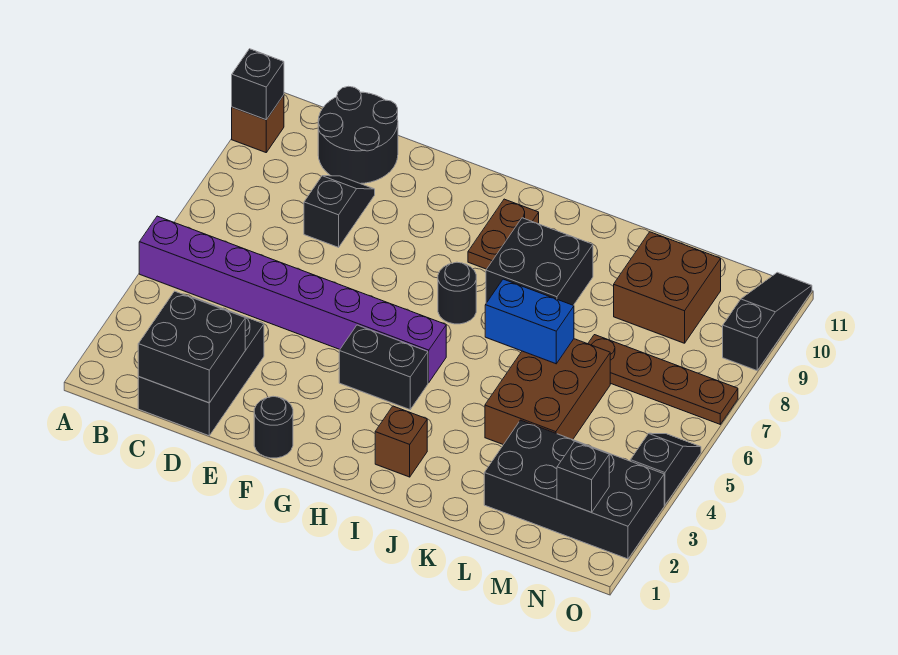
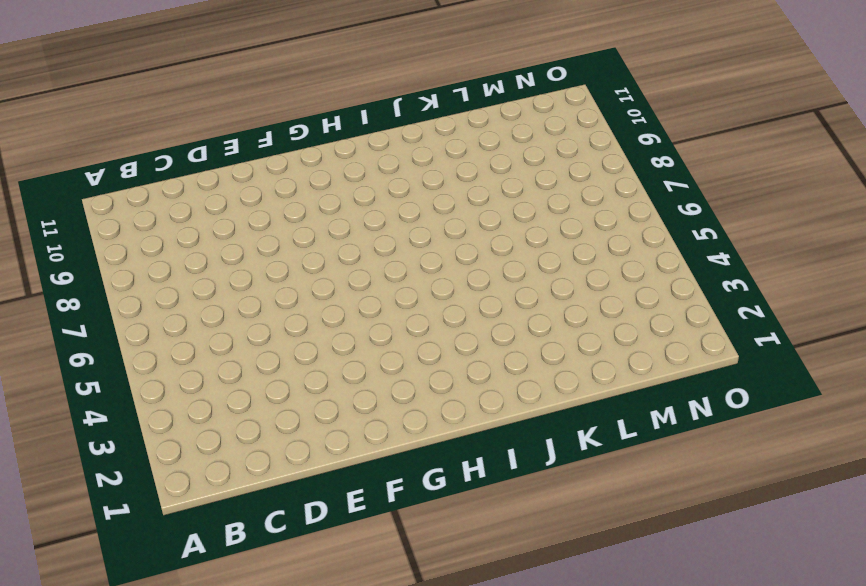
none -> purple 1x8 brick [139,216,446,383]
none -> brown 1x1 brick [232,95,284,152]
none -> black 2x3 brick [138,297,264,436]

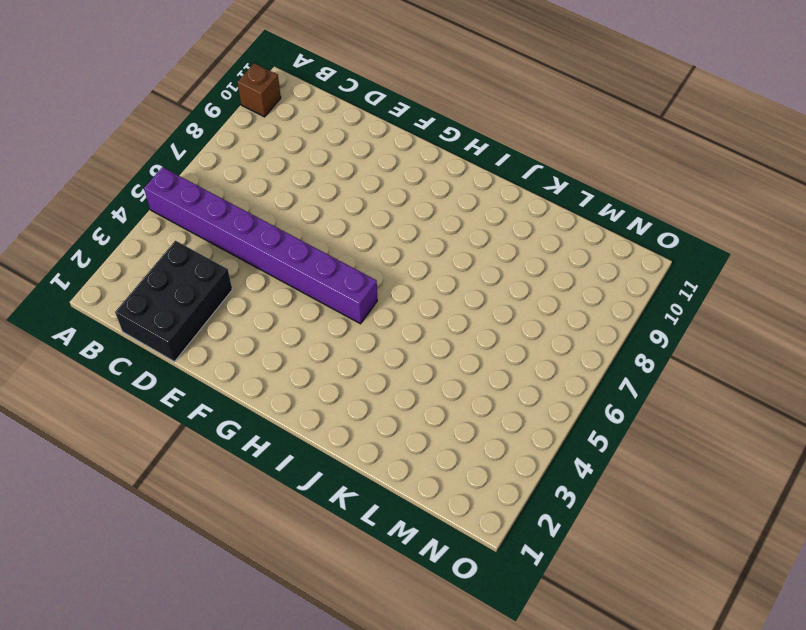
none -> black 2x2 round brick [318,86,398,184]
none -> black 1x2 slope [304,176,375,247]
none -> black 1x1 round brick [254,396,293,458]

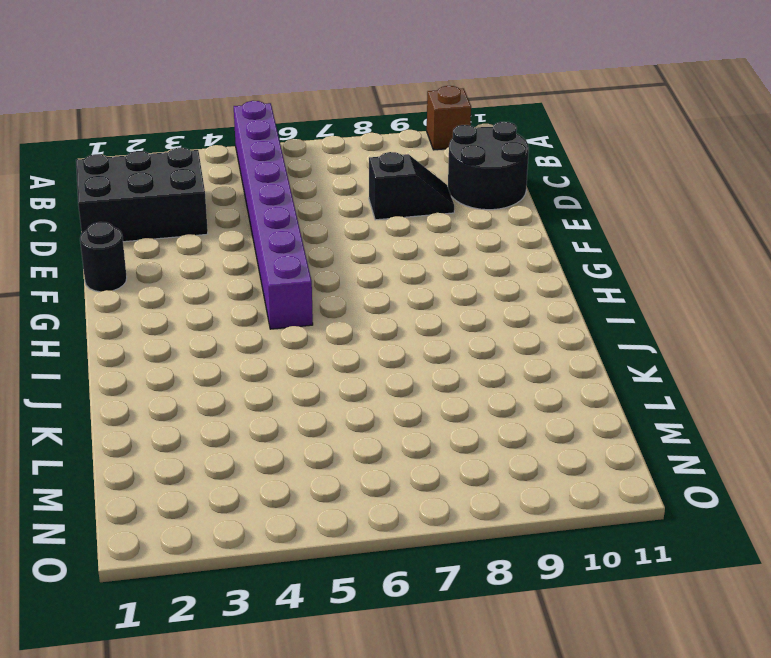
none -> black 1x2 brick [339,325,428,409]
none -> black 1x1 round brick [438,262,476,324]
none -> brown 1x2 plate [468,199,539,269]

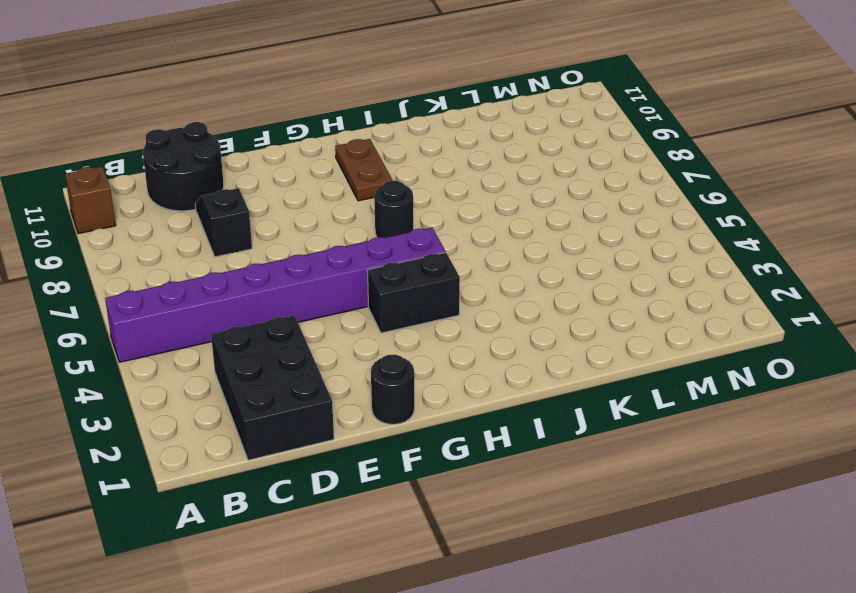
none -> brown 1x1 brick [375,406,427,477]
none -> black 2x2 brick [486,218,593,305]
none -> brown 2x3 brick [485,339,610,445]

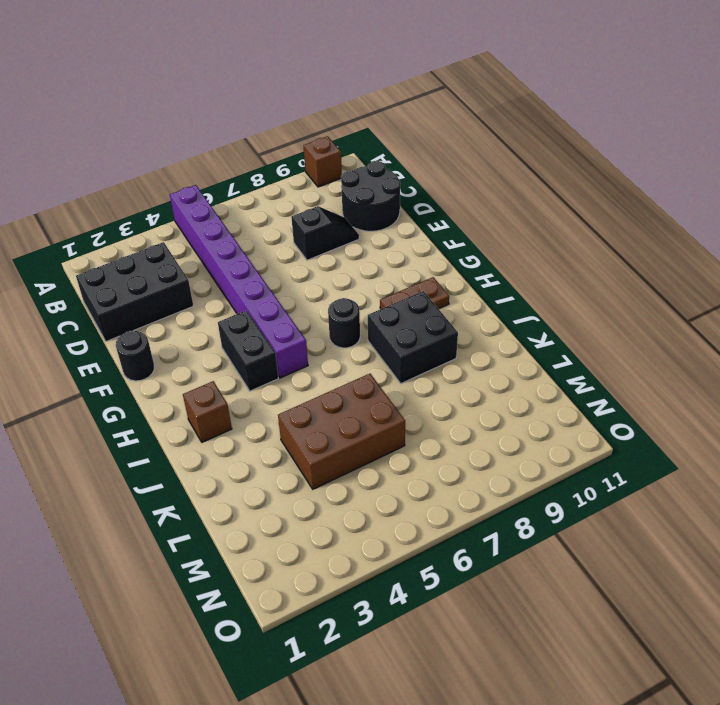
none -> black 2x4 brick [484,420,664,559]
none -> brown 1x4 plate [588,335,738,424]
none -> brown 2x2 brick [614,232,721,343]

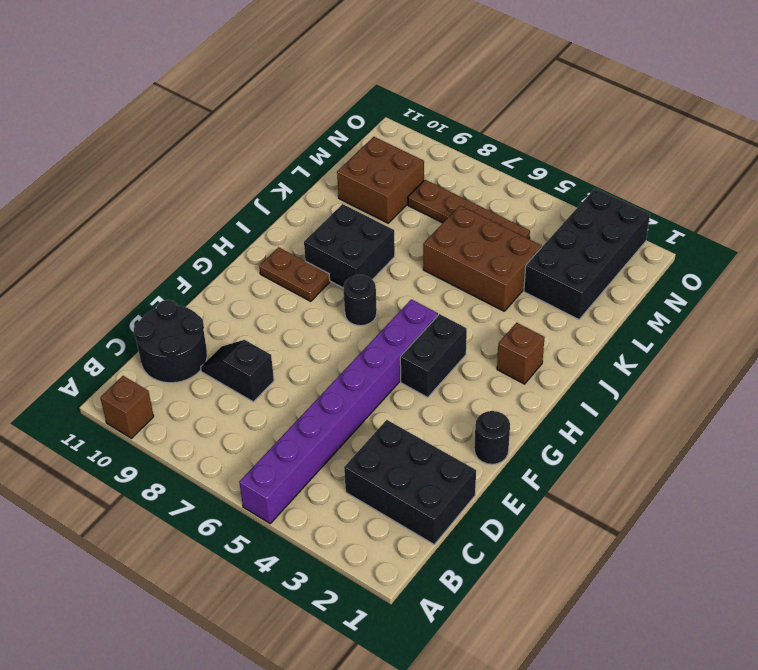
brown 1x4 plate [408,180,530,239] -> brown 1x4 plate turned to [588,335,738,424]
none -> black 1x2 slope [630,433,701,505]
none -> black 1x3 slope [723,272,812,370]
none -> black 1x1 brick [232,49,284,120]

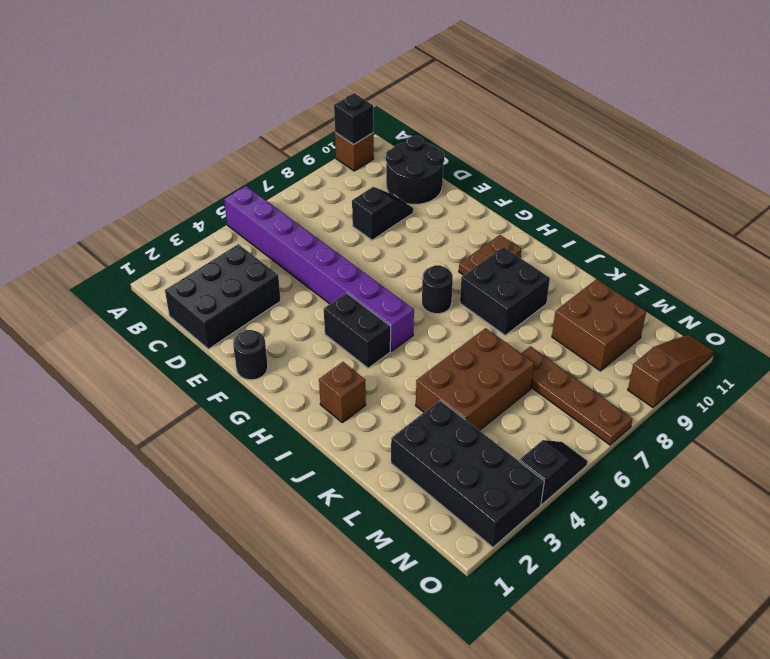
brown 1x3 slope [628,335,714,407] -> black 1x3 slope [723,272,812,370]
none -> black 2x2 brick [138,291,245,403]
none -> blue 1x2 brick [485,279,574,364]
none -> black 1x1 brick [557,442,609,512]

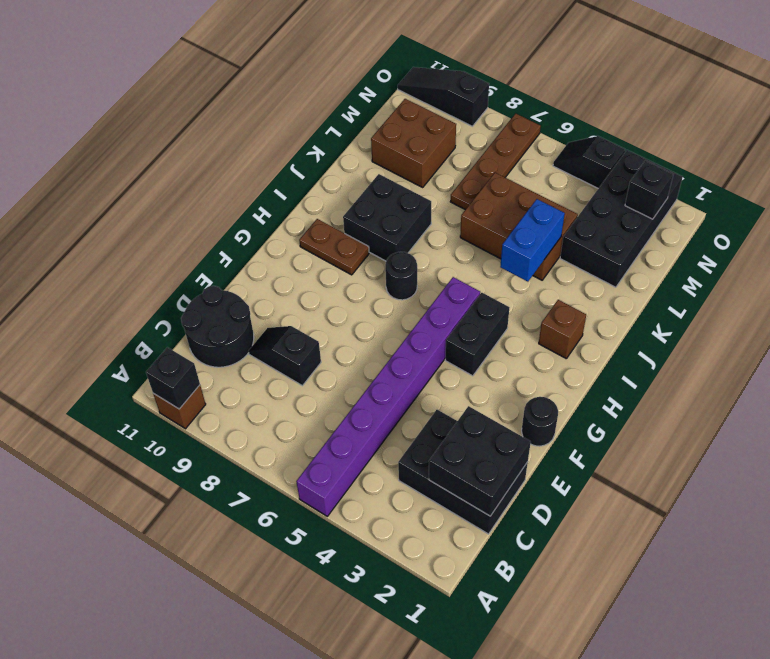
blue 1x2 brick [500,199,565,282] -> blue 1x2 brick moved to [485,279,574,364]

